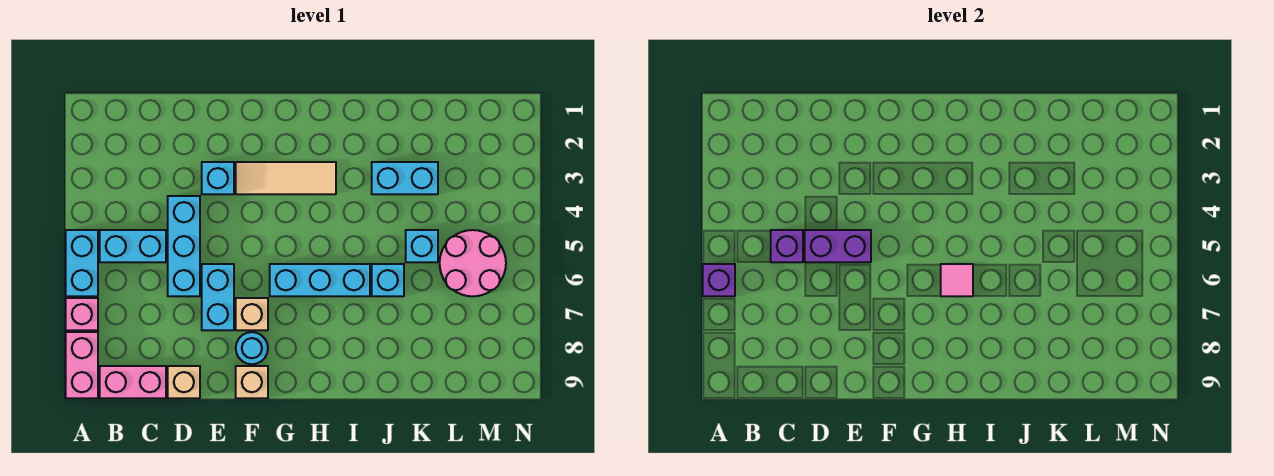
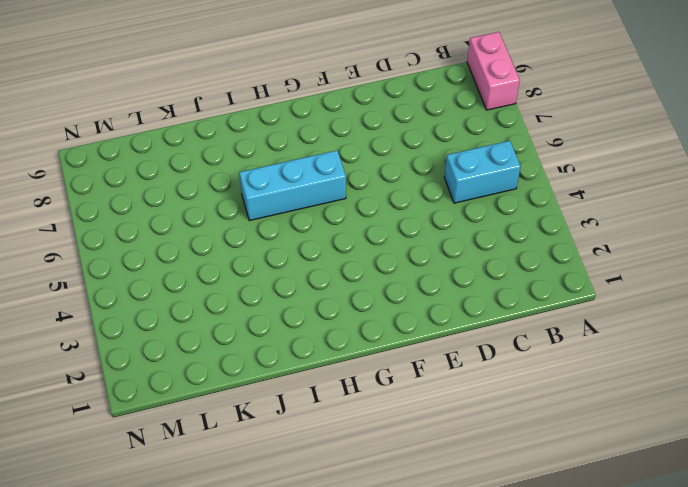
none -> cyan 1x2 brick [66,230,98,296]
none -> pink 1x1 brick [66,298,98,330]
none -> pink 1x2 brick [100,366,166,398]

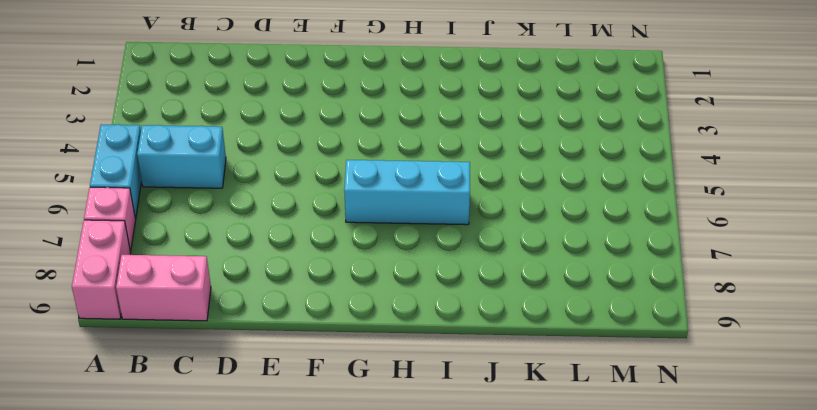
none -> cyan 1x3 brick [168,196,200,296]
none -> tan 1x1 brick [168,366,200,398]
none -> cyan 1x1 brick [202,162,234,194]

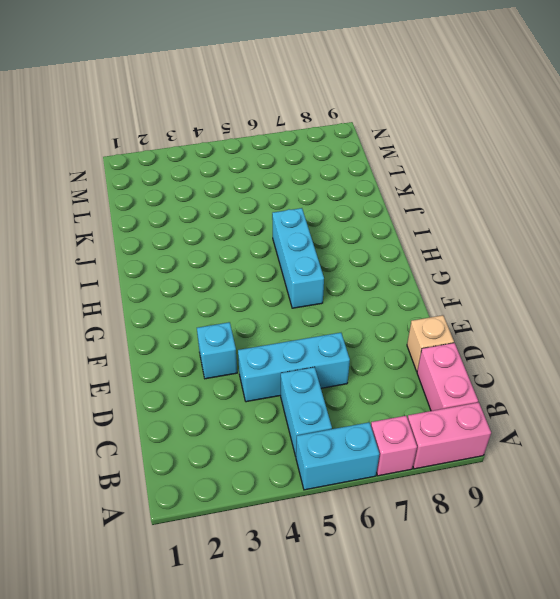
none -> cyan 1x2 brick [202,264,234,330]
none -> tan 1x3 tile [236,162,336,194]
none -> tan 1x1 brick [236,298,268,330]

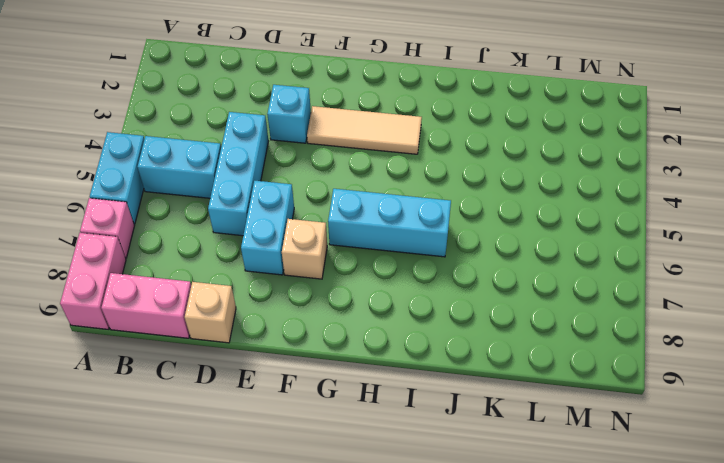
none -> cyan 1x1 round brick [236,332,268,364]
none -> tan 1x1 brick [236,366,268,398]
none -> cyan 1x2 brick [372,162,438,194]

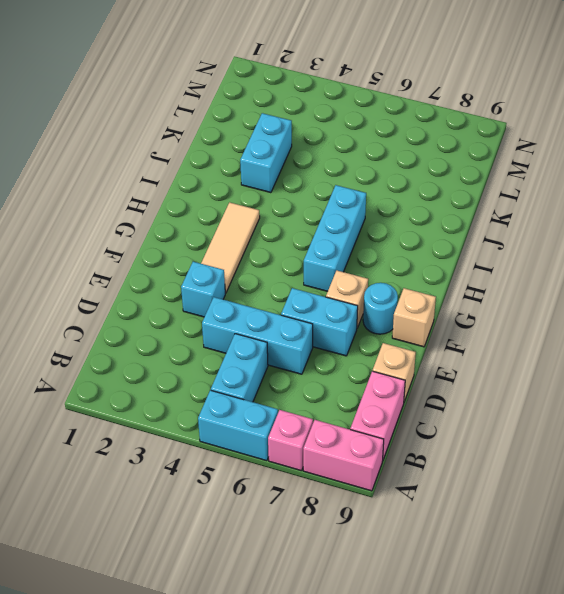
none -> cyan 1x1 brick [372,264,404,296]
none -> cyan 1x1 brick [406,230,438,262]
none -> pink 2x2 round brick [440,230,506,296]

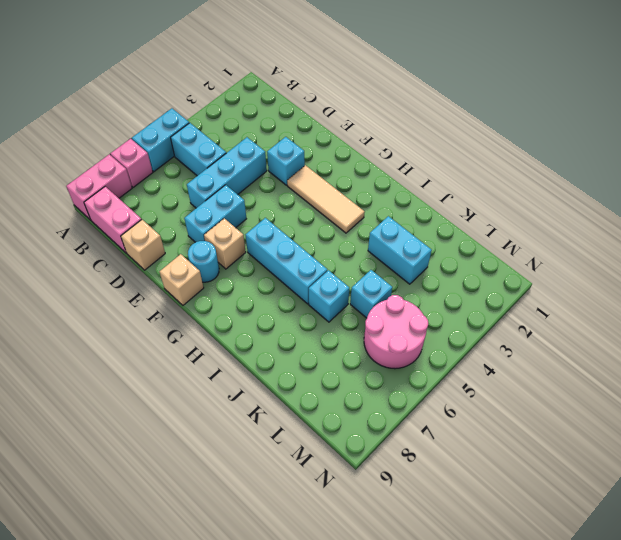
none -> purple 1x1 brick [703,264,735,296]
none -> purple 1x1 brick [771,230,803,262]
none -> purple 1x2 brick [805,230,871,262]

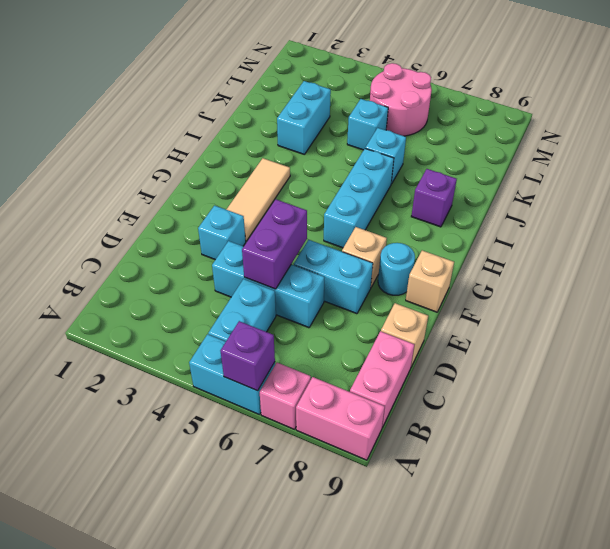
purple 1x1 brick [411,169,457,227] -> purple 1x1 brick moved to [771,230,803,262]
none -> pink 1x1 tile [941,264,973,296]

